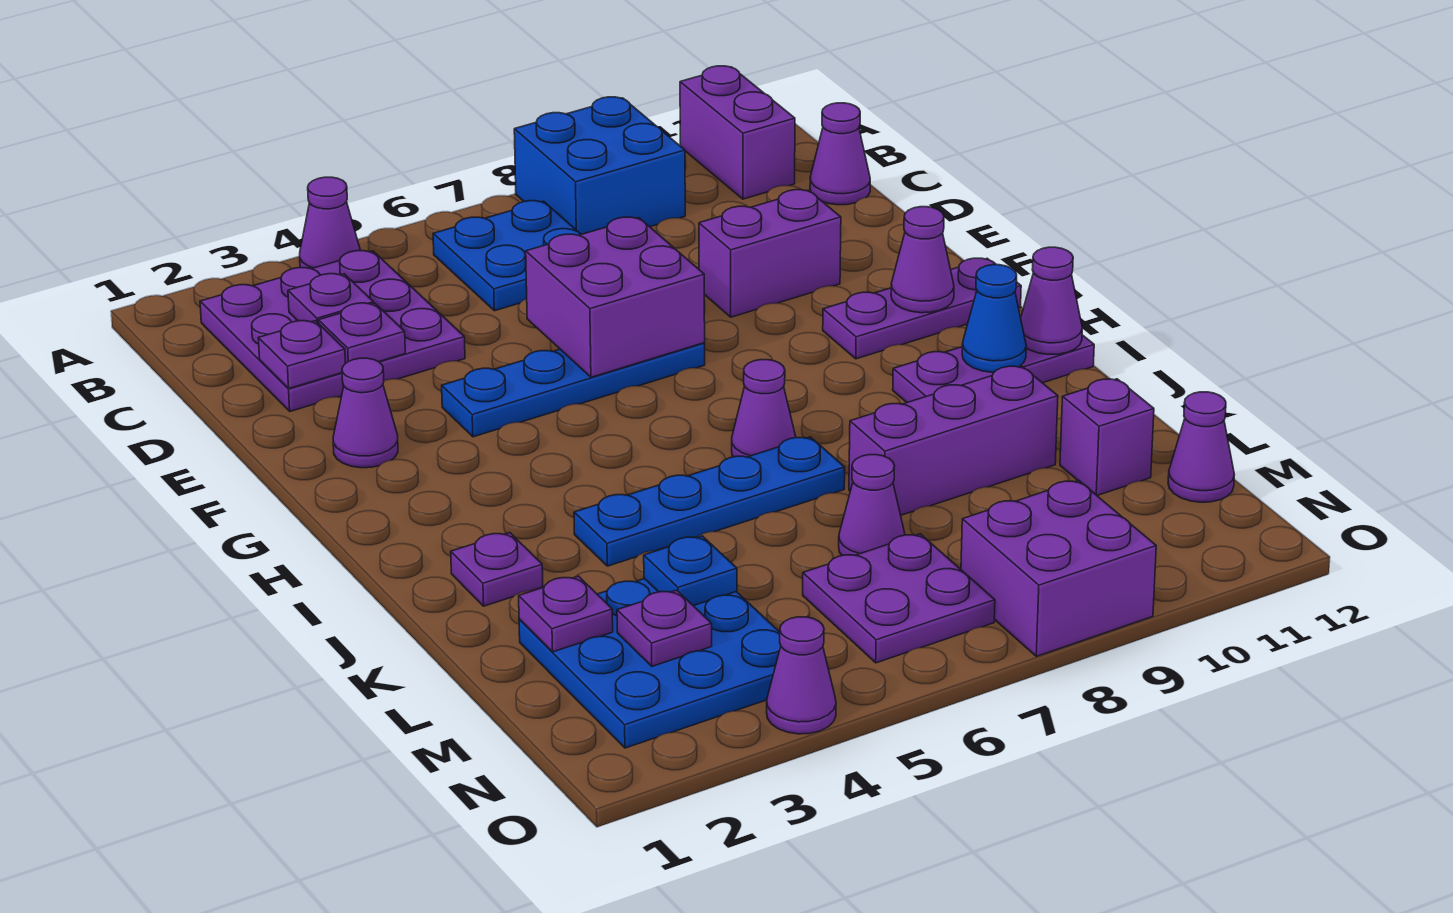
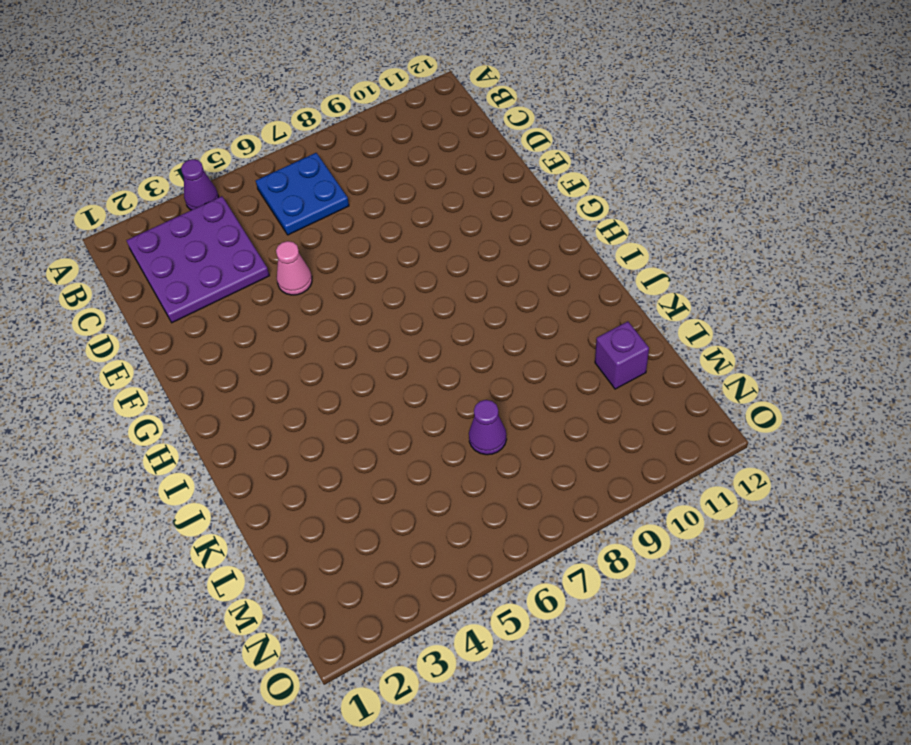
pink 1x1 cone [276,241,312,295] -> none
none -> blue 2x2 brick [514,97,685,234]
none -> purple 1x2 brick [680,66,795,199]
none -> purple 1x1 cone [810,103,870,205]
none -> purple 1x2 brick [699,190,841,317]

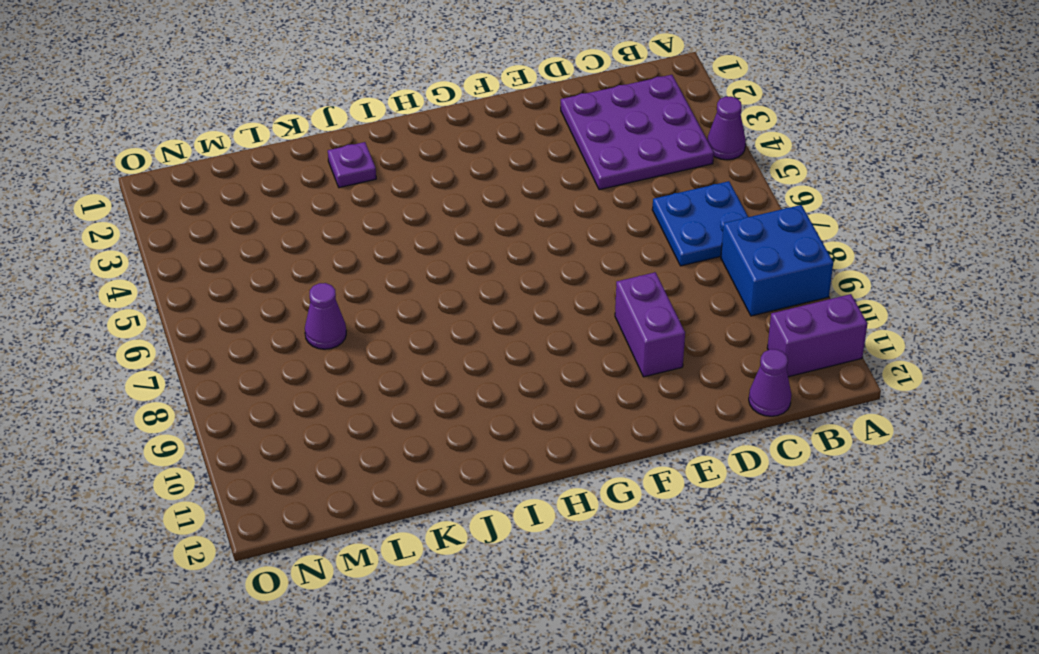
none -> purple 1x1 cone [333,358,398,468]
none -> blue 1x4 plate [442,343,705,437]
none -> purple 1x3 plate [823,258,1021,359]
none -> purple 1x1 cone [732,360,796,457]

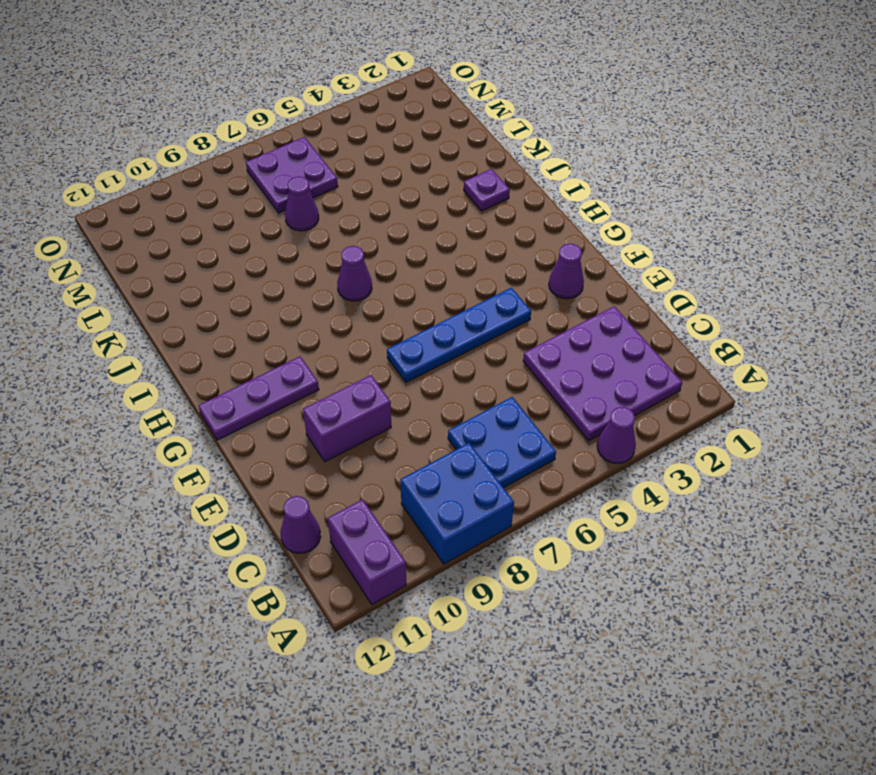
none -> purple 1x3 plate [893,335,1094,402]
none -> blue 1x4 plate [574,437,845,566]
none -> purple 1x3 brick [849,366,1058,515]
none -> blue 3x3 plate [519,579,781,748]

